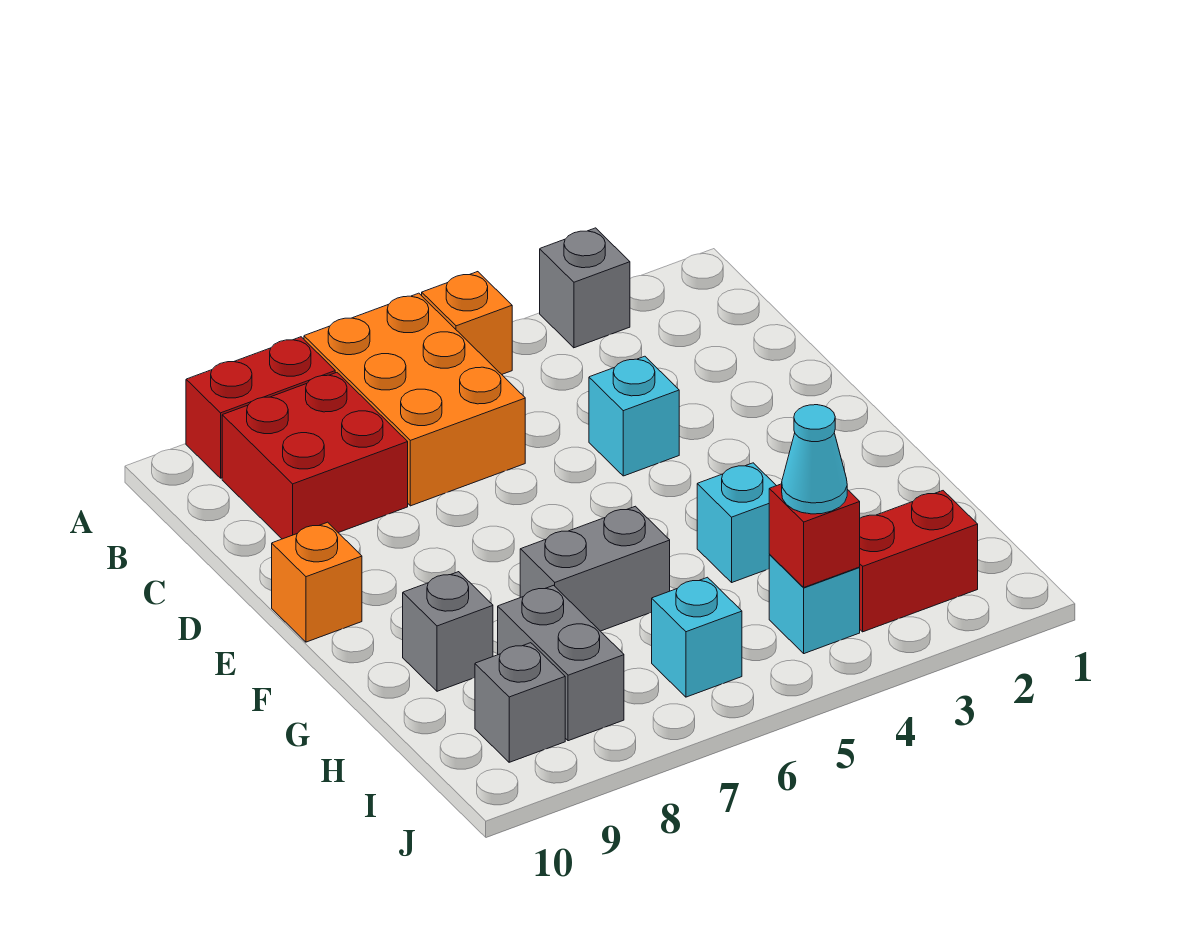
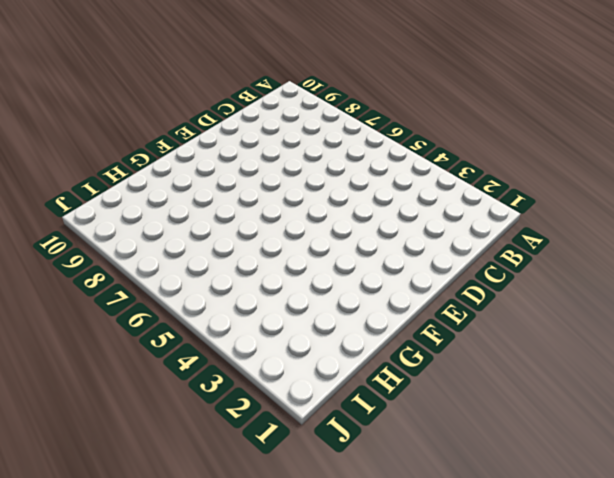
none -> grey 1x1 brick [540,228,630,348]
none -> orange 1x1 brick [422,272,512,374]
none -> orange 2x3 brick [304,293,525,506]

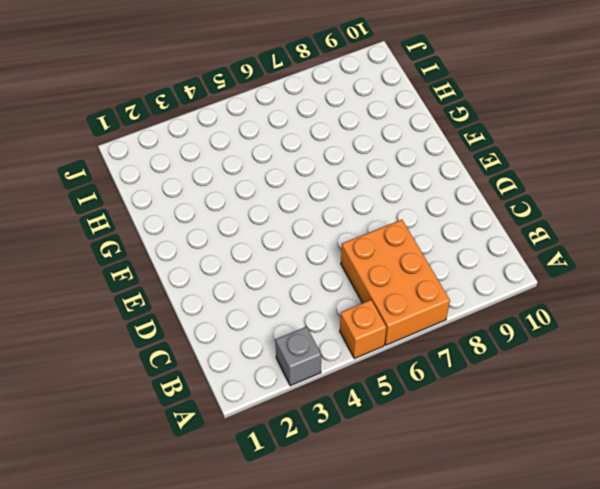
none -> red 1x2 brick [186,337,335,478]
none -> red 2x2 brick [222,373,408,539]
none -> cyan 1x1 brick [589,356,679,476]

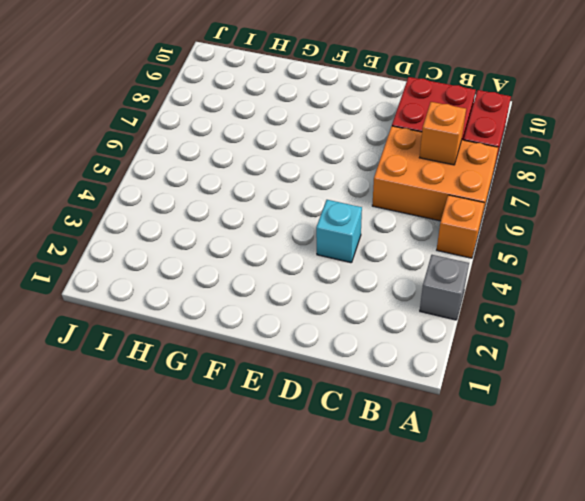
orange 1x1 brick [419,102,466,165] -> orange 1x1 brick moved to [272,522,362,642]
none -> cyan 1x1 brick [697,463,776,582]
none -> grey 1x2 brick [520,506,670,631]
none -> grey 1x1 brick [403,572,493,691]

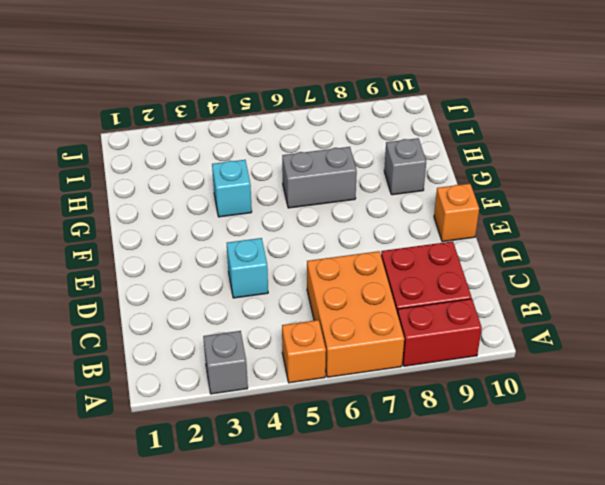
none -> grey 1x2 brick [498,585,624,741]
none -> red 1x2 brick [859,491,978,632]
none -> cyan 1x1 brick [769,555,860,654]

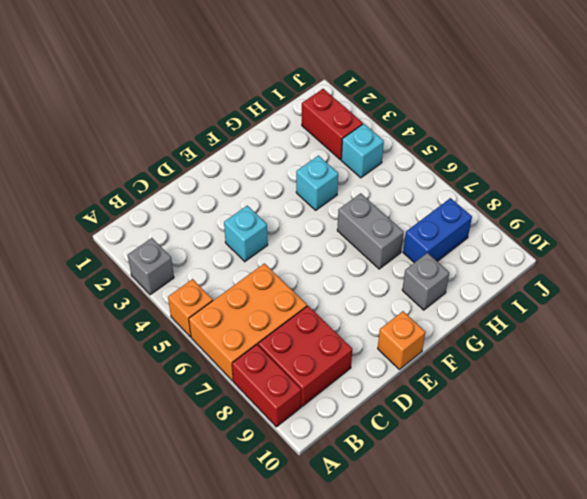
blue 1x2 brick [403,198,472,263] -> grey 1x2 brick [498,585,624,741]
none -> cyan 1x1 brick [652,577,742,697]
none -> grey 1x1 brick [475,643,565,762]
none -> red 1x1 brick [769,484,860,587]

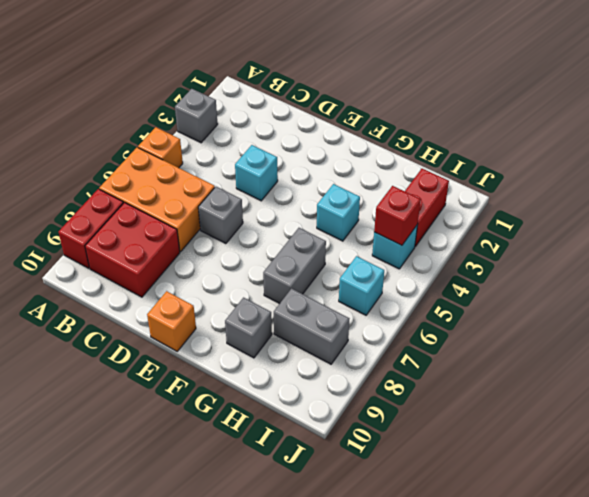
grey 1x1 brick [198,187,243,244] -> grey 1x1 brick moved to [475,643,565,762]
none -> cyan 1x1 cone [782,405,847,514]

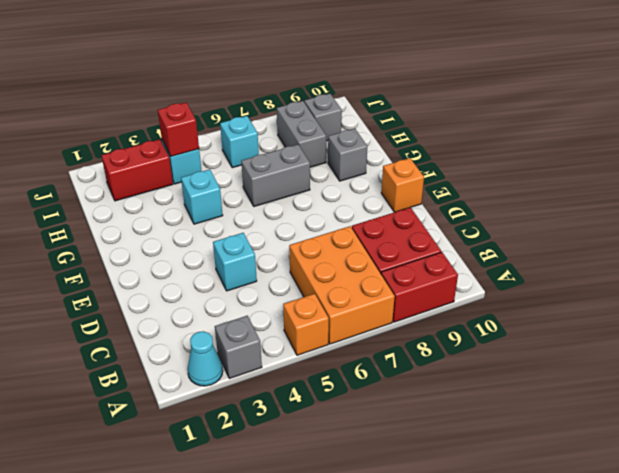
cyan 1x1 cone [187,331,223,386] -> cyan 1x1 cone moved to [782,405,847,514]

